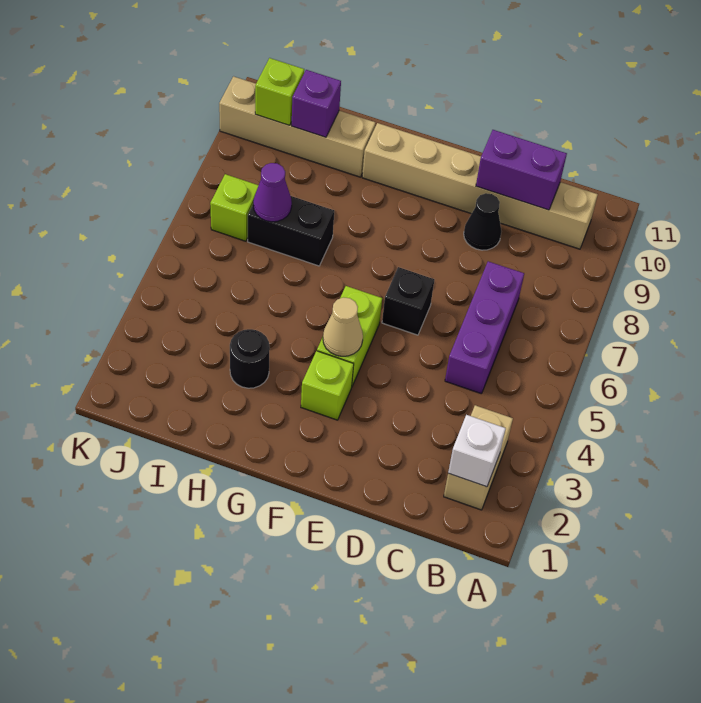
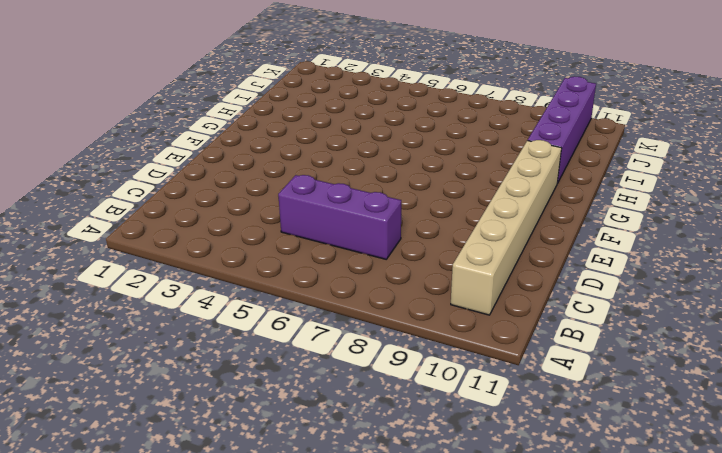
purple 1x4 brick [528,76,596,183] -> tan 1x4 brick [219,76,375,177]
none -> tan 1x2 brick [444,405,513,510]
none -> black 1x1 cone [464,193,501,250]
none -> black 1x1 brick [382,267,434,335]

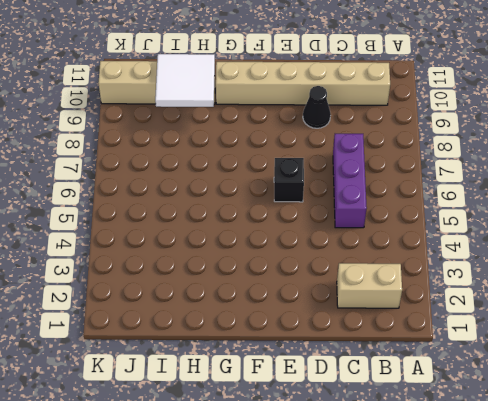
tan 1x2 brick [337,263,402,308] -> tan 1x2 brick turned to [444,405,513,510]
white 2x2 tile [155,54,215,107] -> purple 1x1 brick [292,70,341,137]
none -> lime 1x1 brick [301,351,354,420]
none -> lime 1x2 brick [317,286,382,386]
none -> black 1x1 round brick [230,329,270,388]

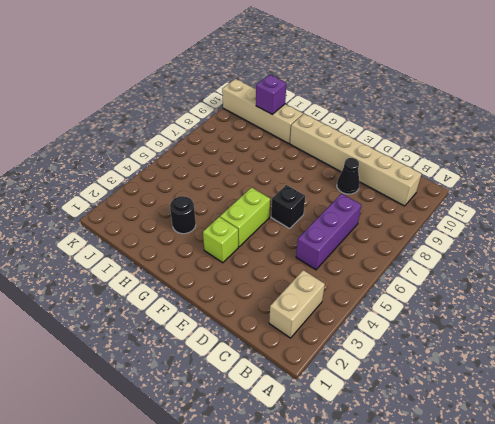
none -> black 1x2 brick [248,196,334,266]
none -> lime 1x1 brick [210,174,259,241]
none -> white 1x1 brick [448,415,506,487]

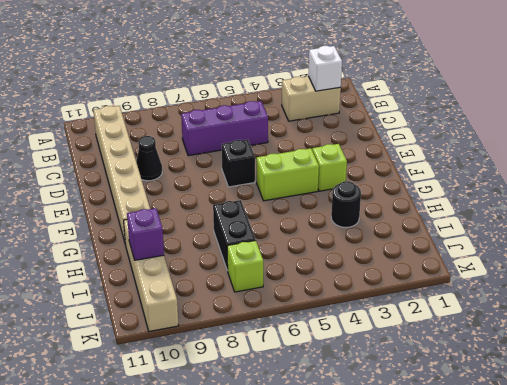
none -> purple 1x2 brick [476,130,567,210]
none -> tan 1x1 cone [323,297,363,356]
none -> purple 1x1 cone [253,163,292,222]

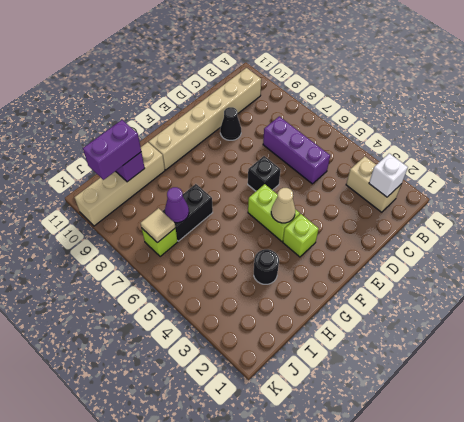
purple 1x2 brick [83,120,141,180] -> purple 1x2 brick moved to [476,130,567,210]
tan 1x1 tile [140,208,175,243] -> none
none -> lime 1x1 brick [255,58,304,125]

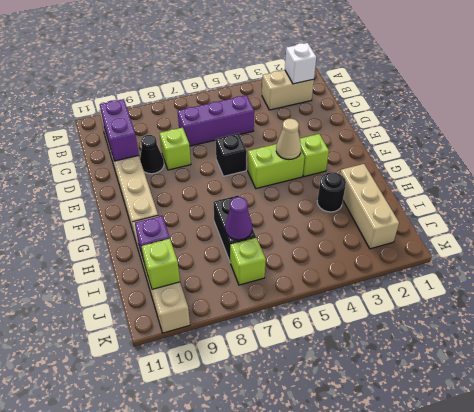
lime 1x1 brick [160,128,191,170] -> none
tan 1x3 brick [340,164,399,249] -> none

